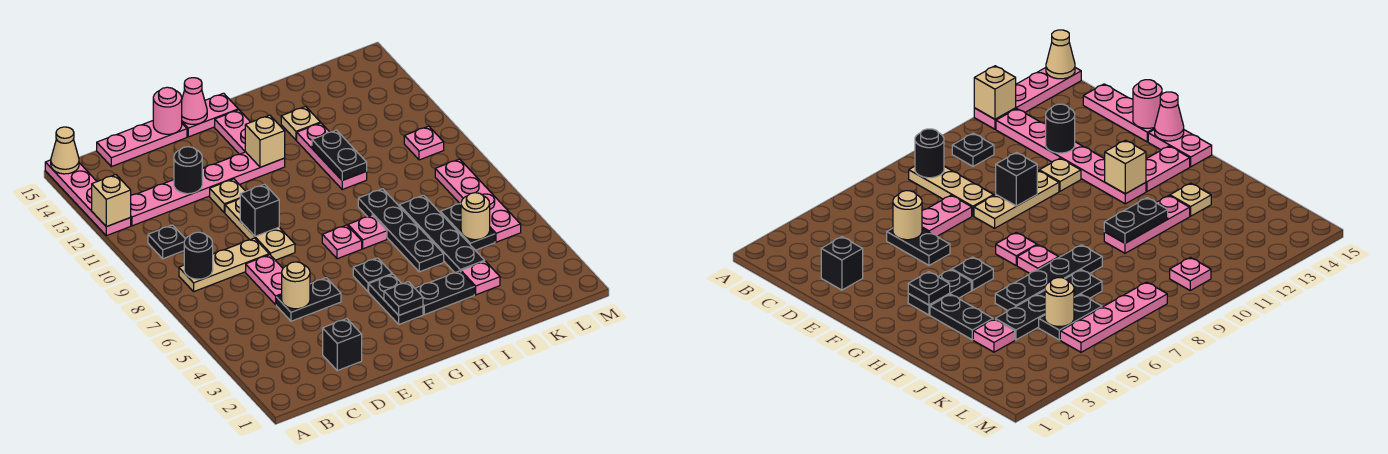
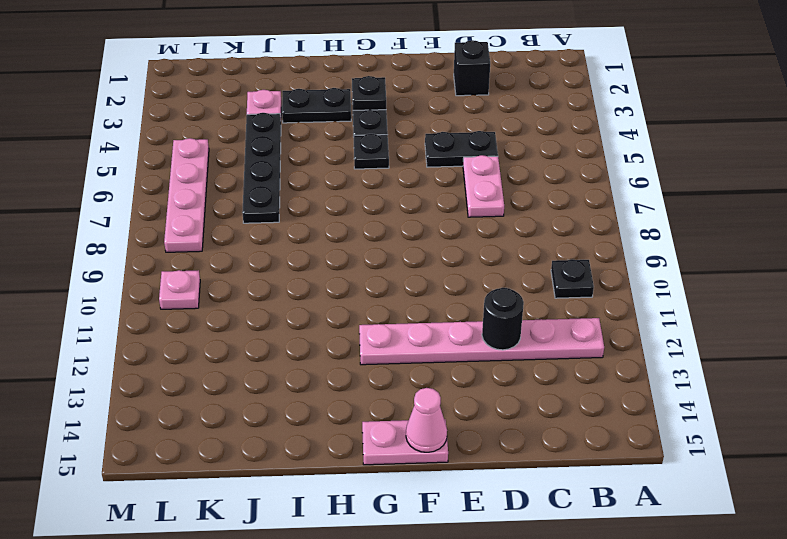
none -> pink 1x4 plate [45,160,131,236]
none -> tan 1x3 plate [179,238,269,291]
none -> pink 1x3 plate [97,121,187,167]
none -> tan 1x3 plate [225,198,295,260]

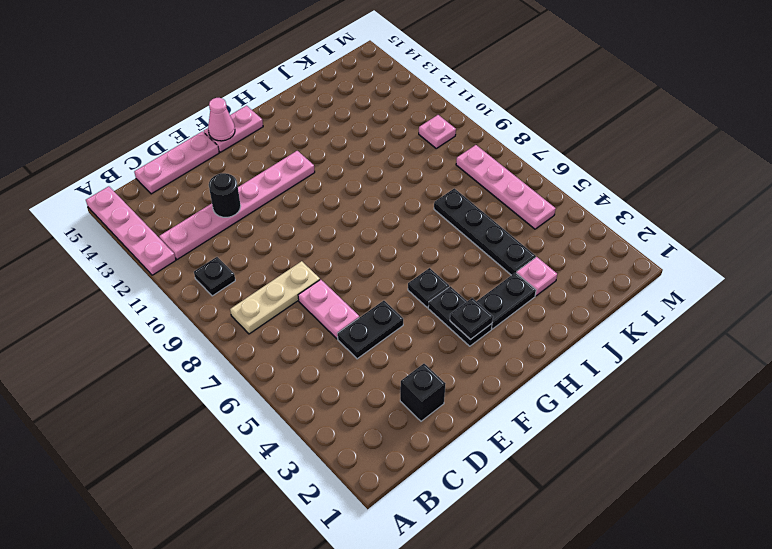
none -> tan 1x3 plate [225,198,295,260]
none -> tan 1x1 plate [210,179,246,213]
none -> pink 1x1 plate [322,225,362,259]
none -> pink 1x2 plate [215,110,251,154]

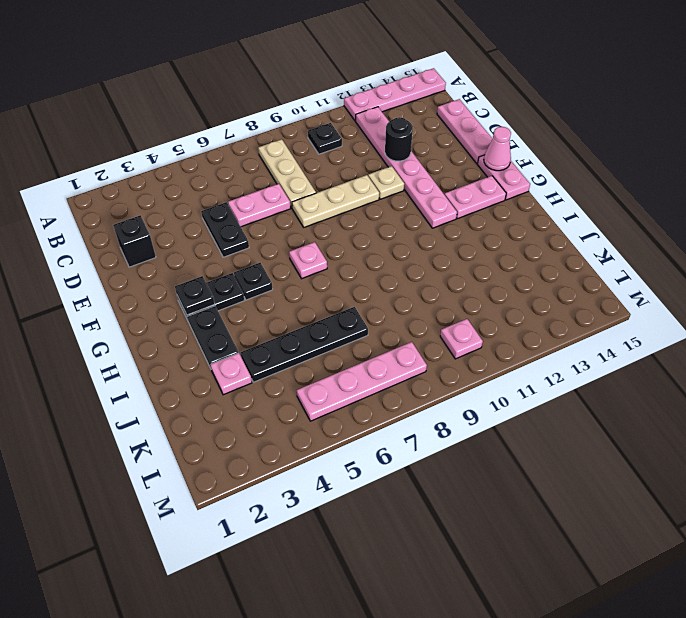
none -> pink 1x1 plate [348,215,387,249]
none -> black 1x4 plate [358,189,444,272]
none -> pink 1x3 plate [297,123,367,189]
none -> tan 1x1 plate [281,106,320,140]

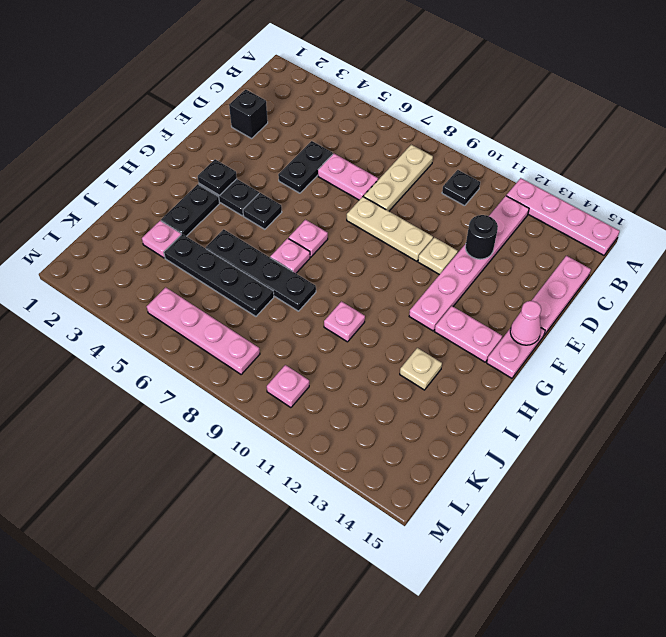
pink 1x1 plate [324,301,365,342] -> pink 1x3 plate [297,123,367,189]
none -> black 1x2 plate [440,203,495,250]
none -> tan 1x1 brick [92,175,131,227]
none -> tan 1x1 cone [51,127,79,174]
none -> black 1x1 round brick [184,232,213,279]

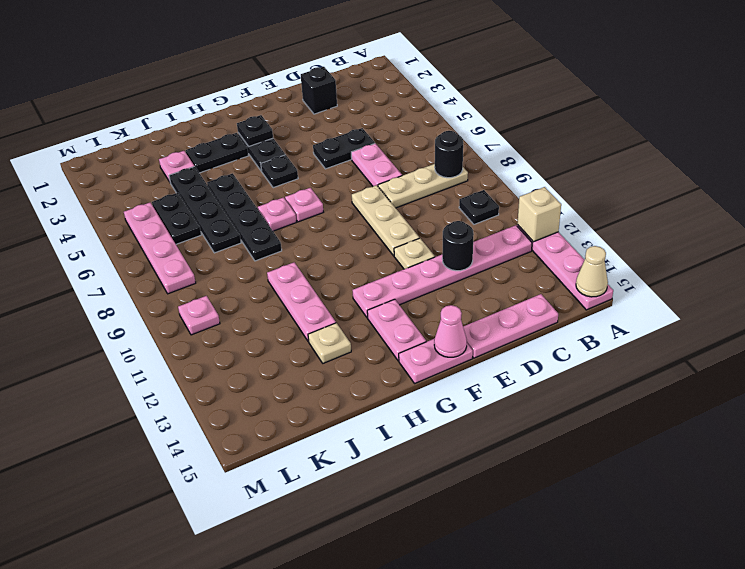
none -> tan 1x1 round brick [282,262,310,309]
none -> black 1x1 brick [240,184,279,236]
none -> pink 1x1 round brick [153,87,182,134]
none -> tan 1x1 brick [245,115,285,167]

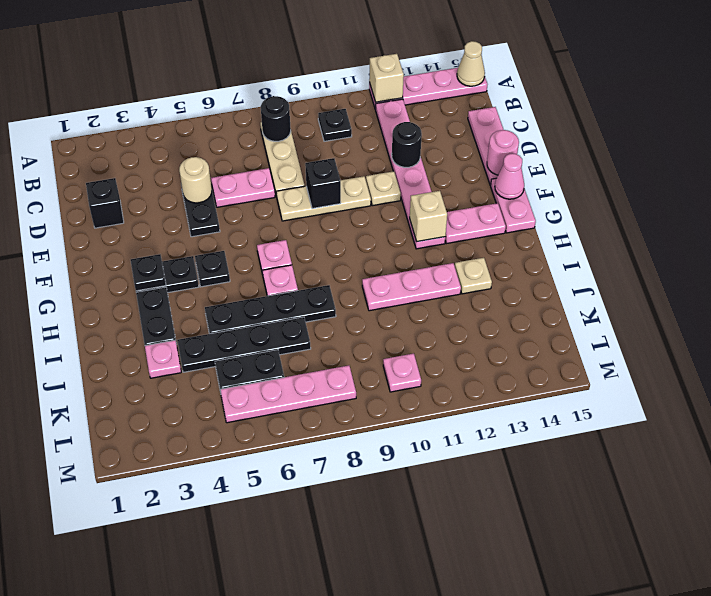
none -> black 1x2 plate [312,130,367,180]
none -> tan 1x1 round brick [461,193,490,240]

